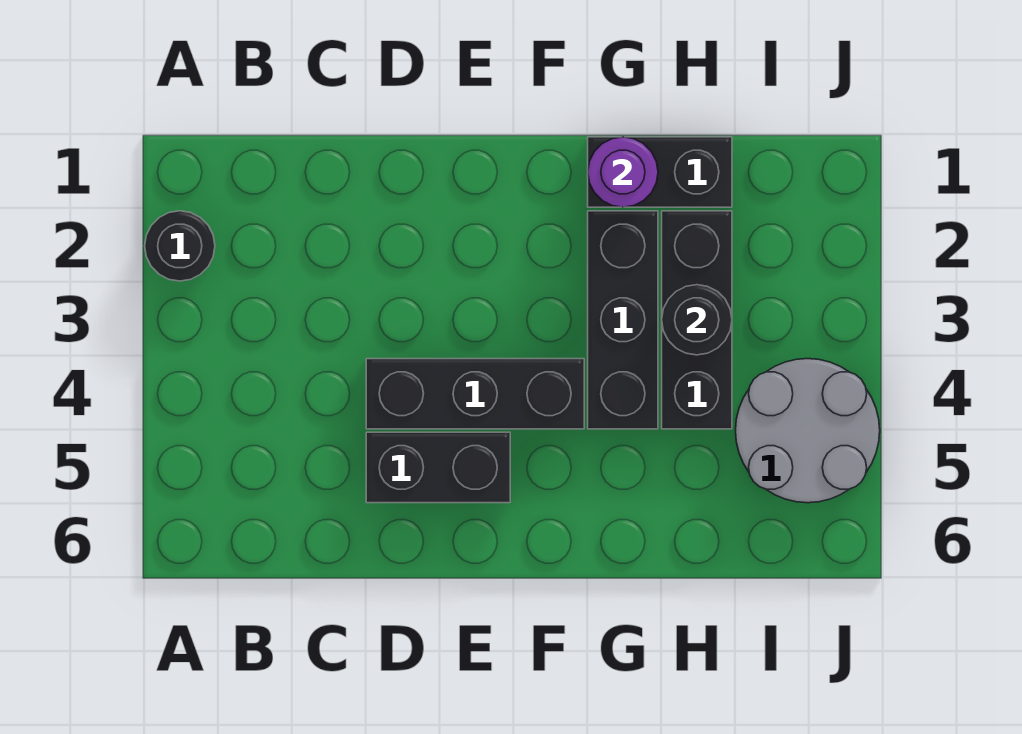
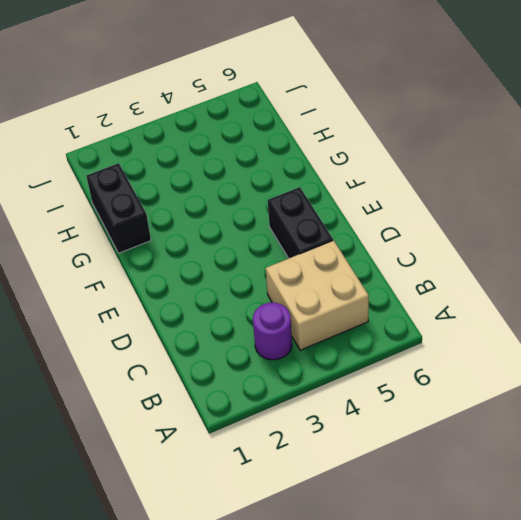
purple 1x1 round brick [253,303,292,360] -> purple 1x1 round brick moved to [588,137,658,207]
tan 2x2 brick [266,240,369,350] -> none
none -> black 1x1 round brick [145,211,215,281]
none -> black 1x3 brick [366,359,584,429]

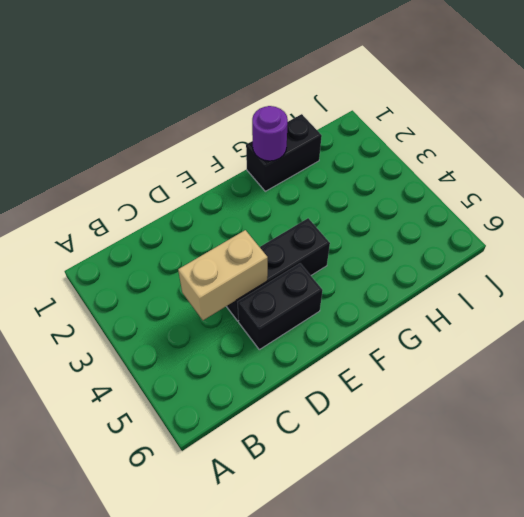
tan 1x2 brick [178,230,268,320] -> none
none -> black 1x1 round brick [145,211,215,281]
none -> black 1x3 brick [588,211,658,429]

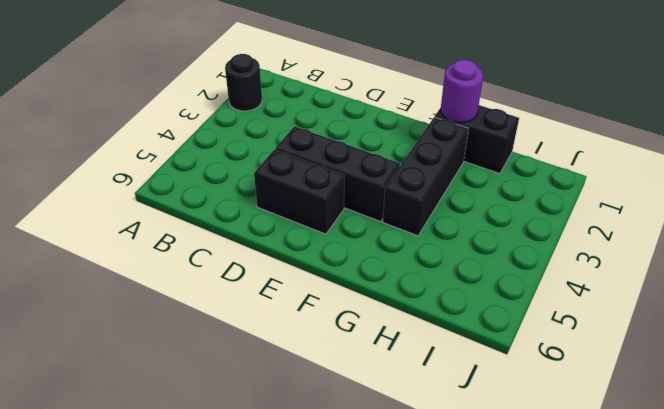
none -> black 1x3 brick [662,211,732,429]
none -> grey 2x2 round brick [736,359,880,503]

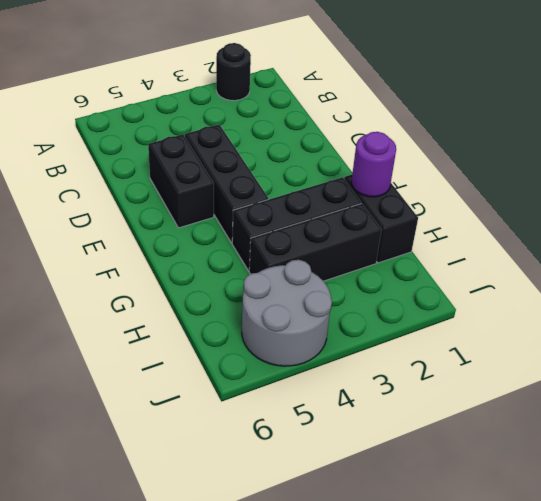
none -> black 1x1 round brick [662,285,732,355]

